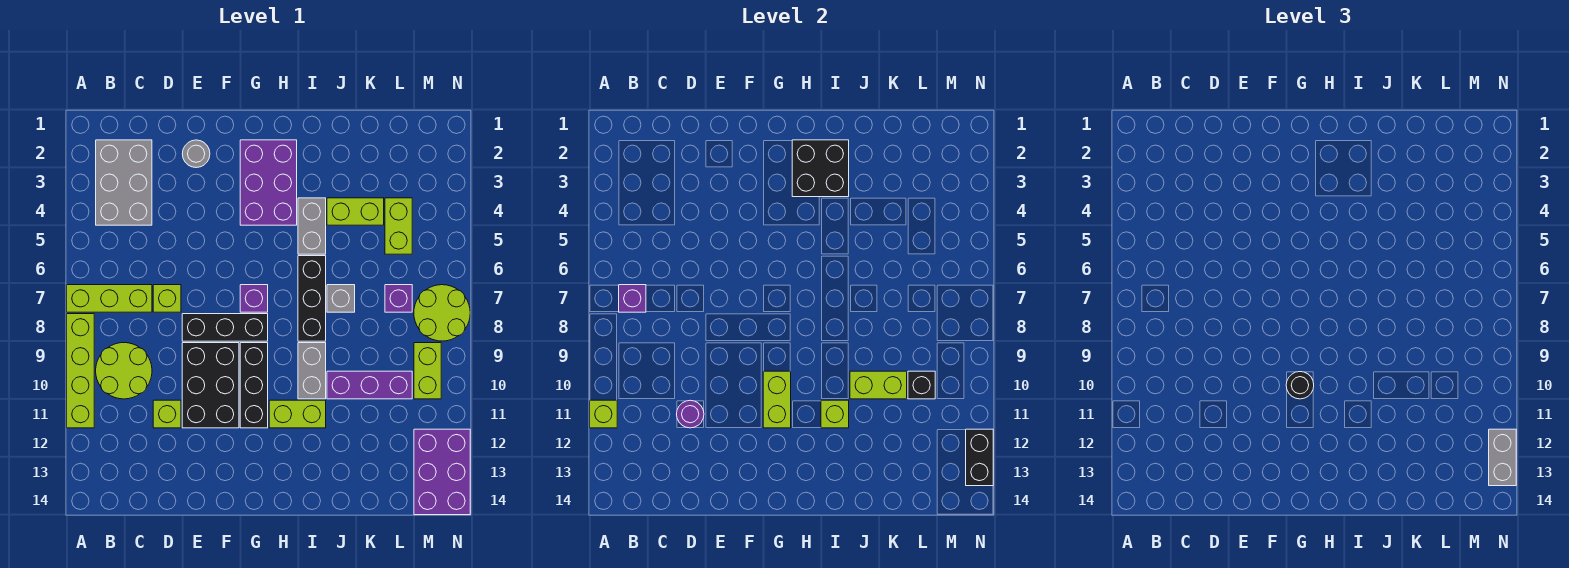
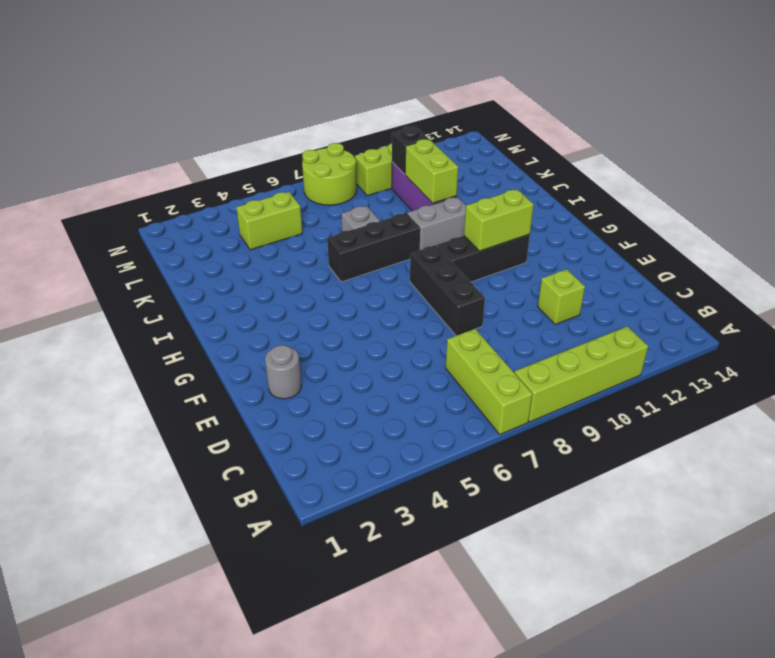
none -> grey 2x3 brick [96,140,152,225]
none -> lime 2x2 round brick [96,343,152,399]
none -> lime 1x1 brick [153,285,181,312]
none -> black 2x3 brick [182,343,239,428]

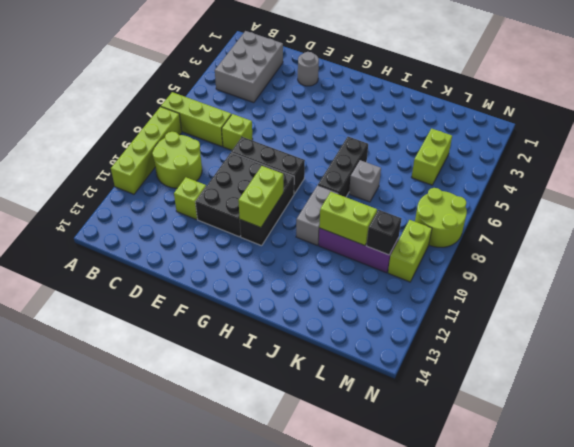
none -> purple 2x3 brick [240,140,297,225]
none -> purple 1x1 brick [240,285,268,312]
none -> lime 1x2 brick [269,400,326,428]
none -> grey 1x2 brick [298,198,326,254]

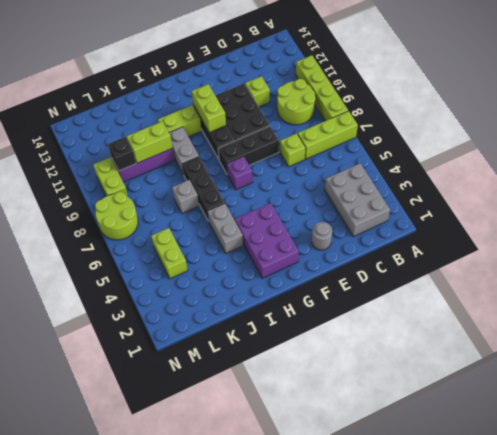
none -> lime 1x2 brick [327,198,384,225]
none -> purple 1x1 brick [385,285,412,312]
none -> purple 2x3 brick [414,429,470,515]
none -> lime 1x1 brick [590,400,617,428]

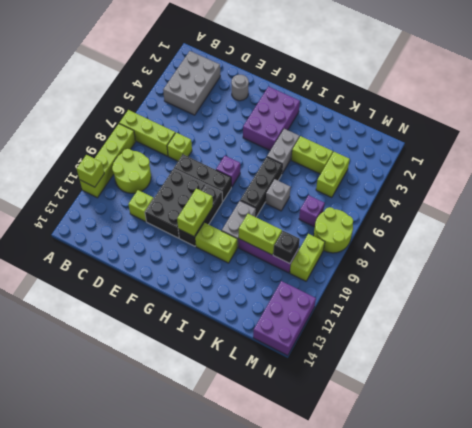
none -> purple 1x1 brick [619,285,646,312]
none -> purple 1x1 round brick [677,400,704,428]
none -> black 2x2 brick [792,140,849,197]
none -> lime 1x1 brick [821,400,849,428]

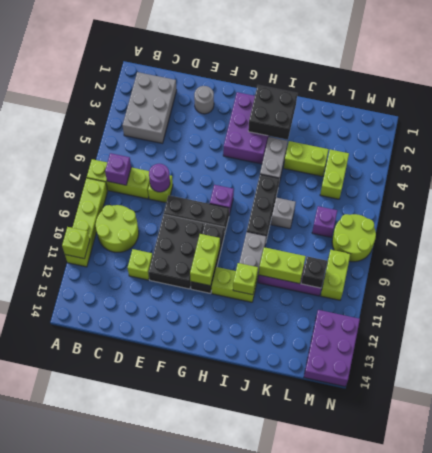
purple 1x1 round brick [149,164,170,192] -> purple 1x1 round brick moved to [677,400,704,428]
none -> black 1x2 brick [966,429,993,486]
none -> black 1x1 round brick [1286,372,1314,399]
none -> grey 1x2 brick [1489,429,1516,486]

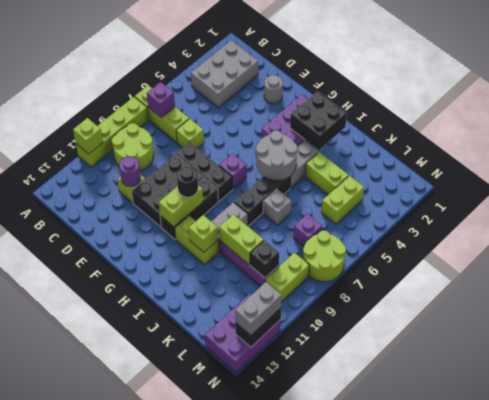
grey 2x2 round brick [256,131,298,181] -> none

